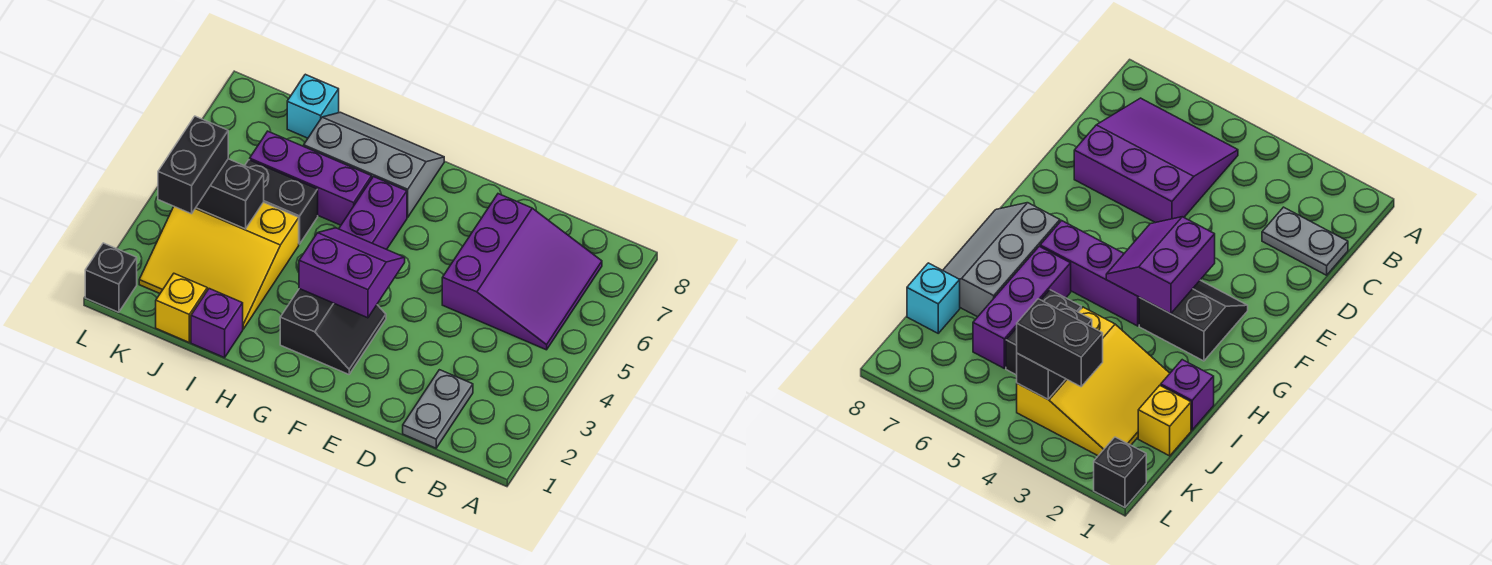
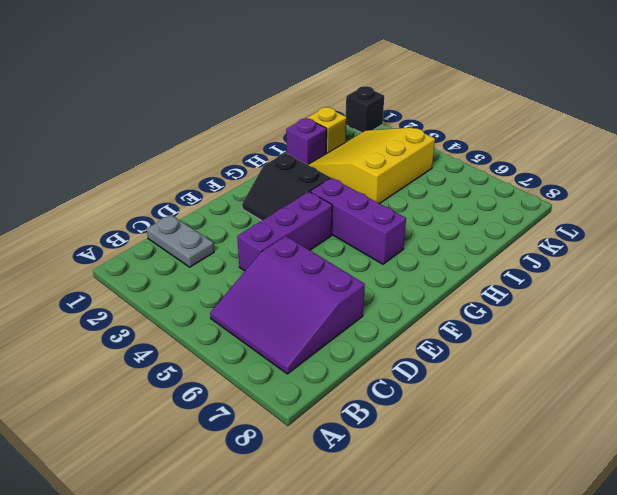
purple 1x3 brick [237,192,332,271] -> purple 1x3 brick moved to [250,131,372,225]
none -> grey 2x3 slope [304,112,444,217]
none -> black 1x2 brick [245,160,318,244]
none -> cyan 1x1 brick [287,74,339,138]

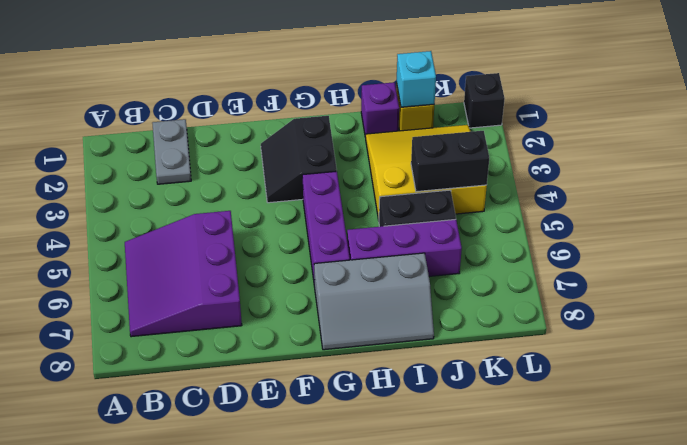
cyan 1x1 brick [396,51,436,107] -> cyan 1x1 brick moved to [287,74,339,138]
none -> purple 2x2 slope [299,228,405,318]
none -> black 1x2 brick [158,116,228,214]

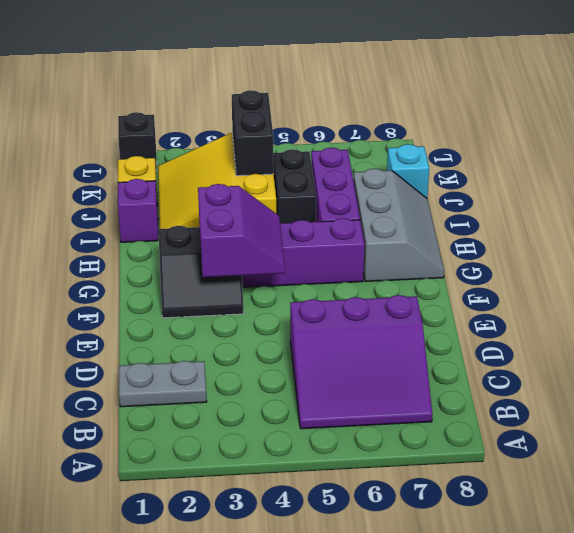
none -> black 1x2 brick [158,116,228,214]

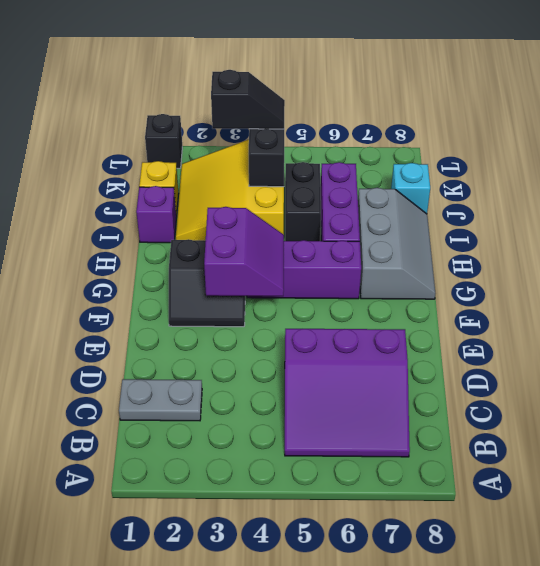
black 1x2 slope [211,70,285,129] -> black 1x2 brick [158,116,228,214]

